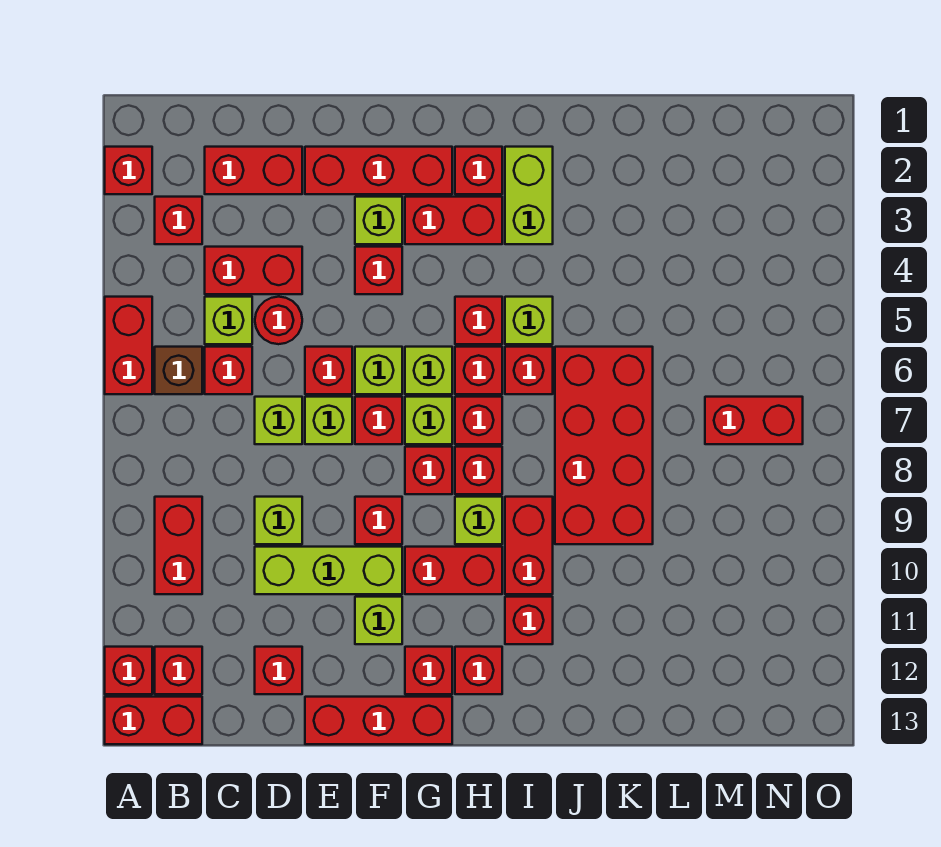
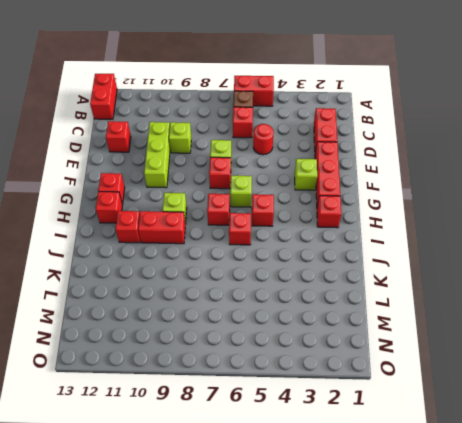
none -> red 1x1 brick [105,147,152,194]
none -> red 1x1 brick [105,647,152,694]
none -> red 1x1 brick [155,197,202,244]
none -> red 1x2 brick [155,497,202,594]

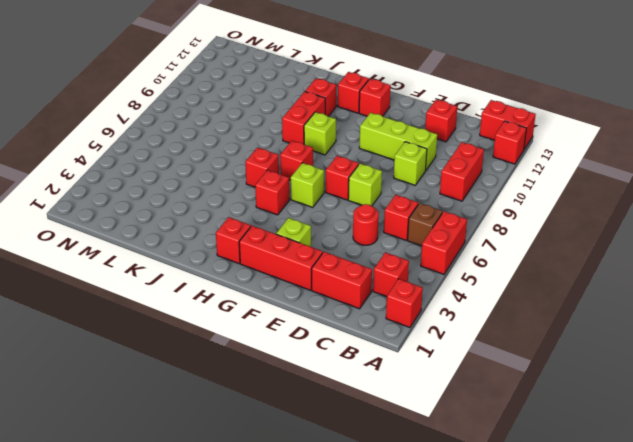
none -> red 1x1 brick [155,647,202,694]
none -> red 1x2 brick [205,247,302,294]
none -> lime 1x1 brick [205,297,252,344]
none -> lime 1x1 brick [255,397,302,444]

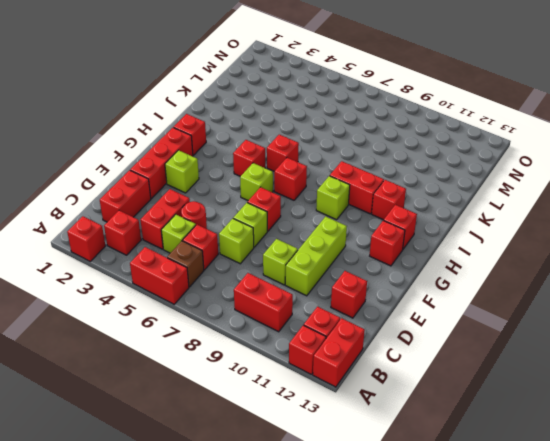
none -> red 1x1 brick [305,347,352,394]
none -> red 1x3 brick [305,697,452,744]
none -> red 1x1 brick [355,247,402,294]
none -> lime 1x1 brick [355,347,402,394]

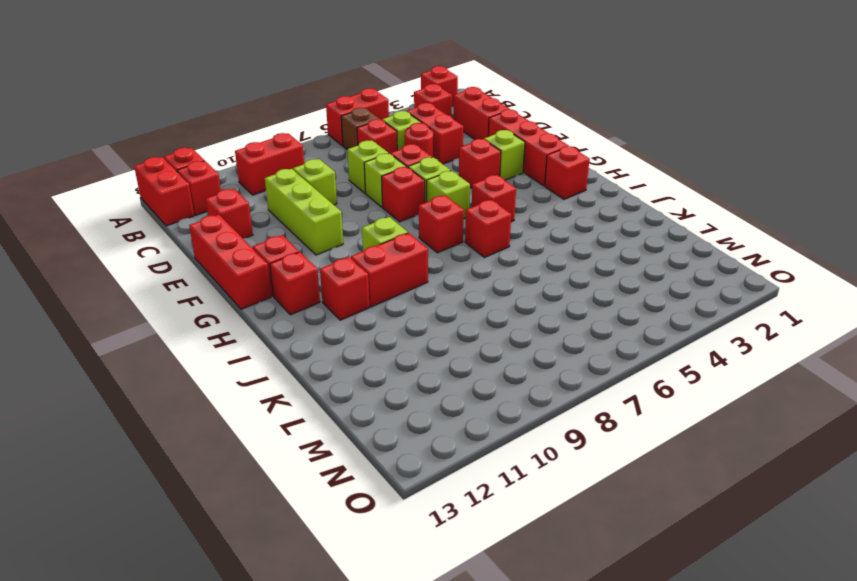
none -> red 1x1 brick [355,497,402,544]
none -> lime 1x1 brick [355,597,402,644]
none -> red 1x2 brick [405,197,502,244]
none -> lime 1x1 brick [405,397,452,444]

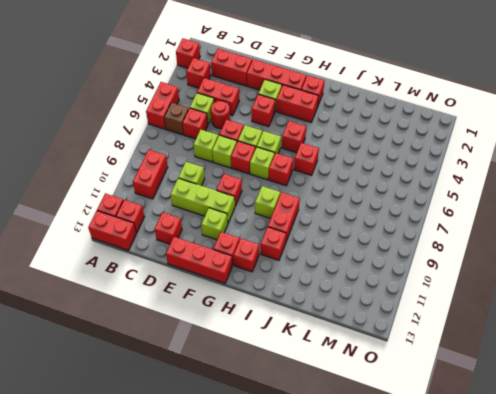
none -> red 1x1 brick [405,447,452,494]
none -> red 1x2 brick [405,547,502,594]
none -> red 1x1 brick [455,347,502,394]
none -> red 1x1 brick [455,447,502,494]

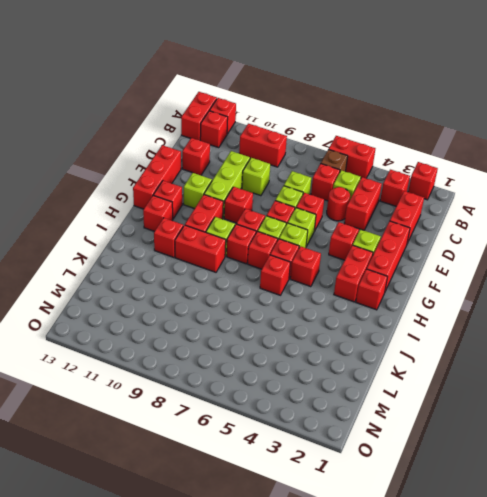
none -> lime 1x2 brick [505,147,553,244]
none -> lime 1x1 brick [505,297,553,344]
none -> red 2x4 brick [555,347,653,544]
none -> red 1x2 brick [705,397,803,444]

